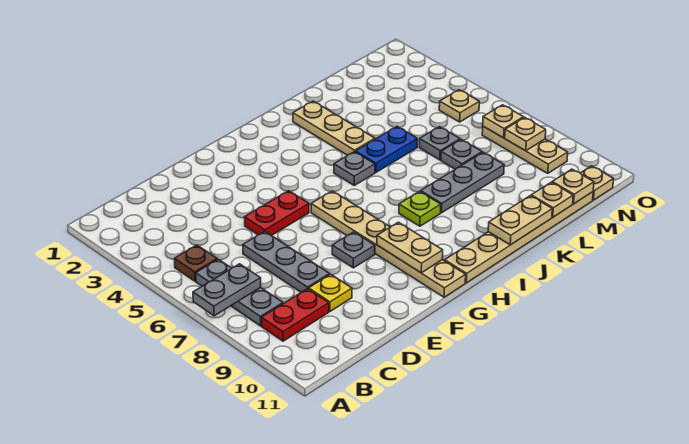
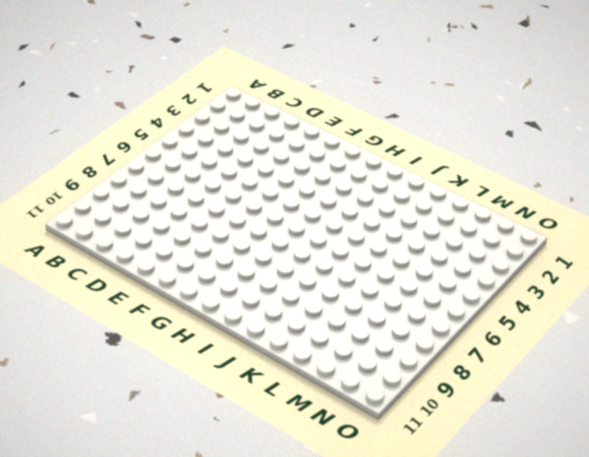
none -> brown 1x1 plate [174,245,217,281]
none -> grey 1x3 plate [196,259,283,326]
none -> red 1x2 plate [262,289,329,341]

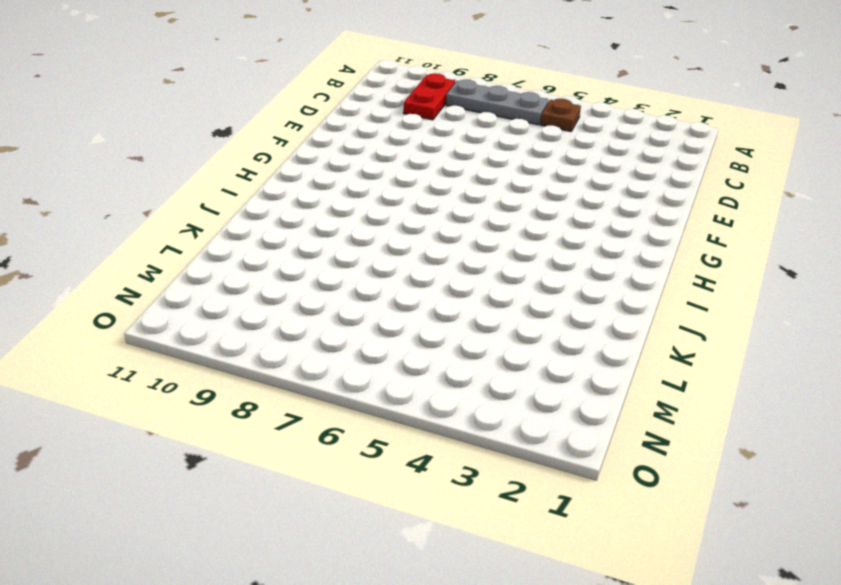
none -> grey 1x3 plate [243,231,330,292]
none -> yellow 1x1 plate [309,274,352,311]
none -> red 1x2 plate [245,191,309,236]

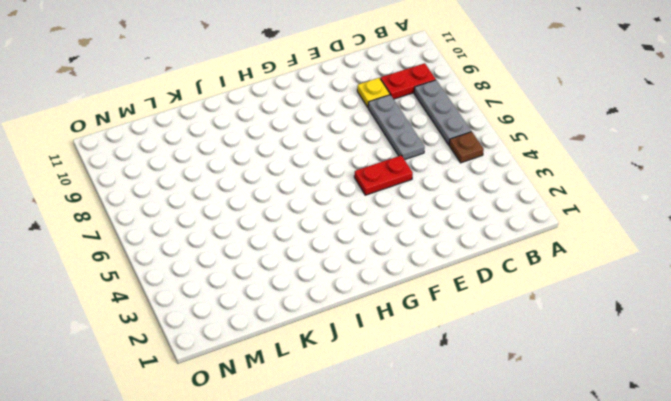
none -> grey 1x1 plate [332,232,375,268]
none -> tan 1x6 plate [311,191,466,297]
none -> tan 1x6 plate [445,192,593,283]

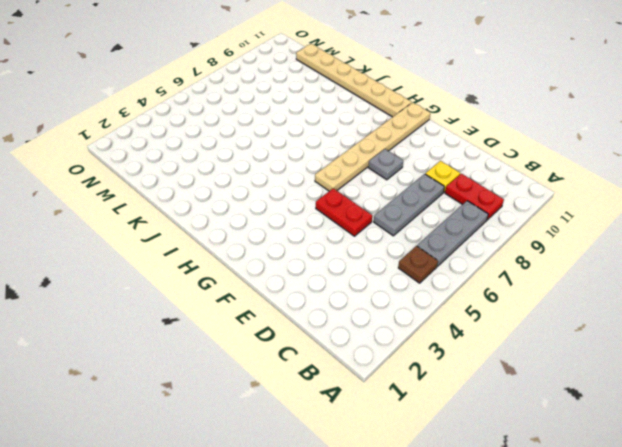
none -> grey 1x1 plate [334,152,375,185]
none -> lime 1x1 plate [399,191,441,226]
none -> tan 1x3 plate [293,101,375,155]

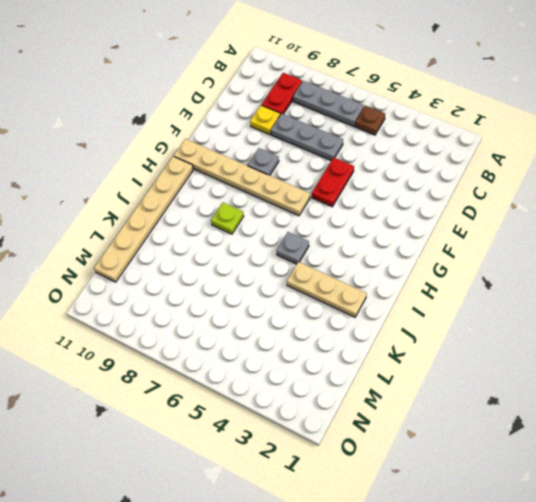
none -> blue 1x2 plate [356,127,417,173]
none -> grey 1x3 plate [421,152,504,213]
none -> grey 1x1 plate [419,127,460,160]

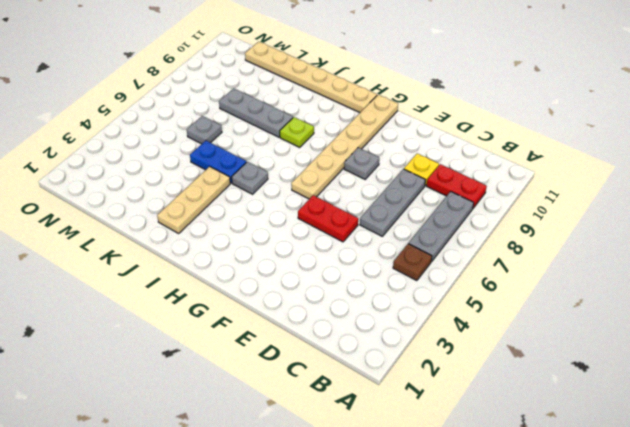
none -> grey 1x1 plate [441,140,482,169]
none -> tan 1x1 plate [439,90,479,122]
none -> tan 1x3 plate [482,126,568,173]

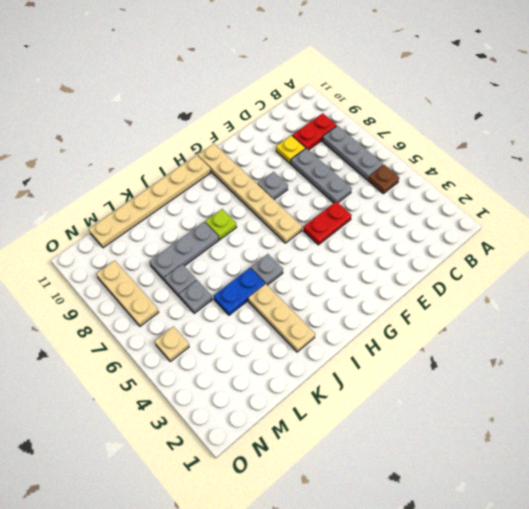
none -> tan 1x1 plate [581,166,613,200]
none -> grey 1x2 plate [193,264,261,316]
none -> tan 1x2 plate [377,222,443,273]

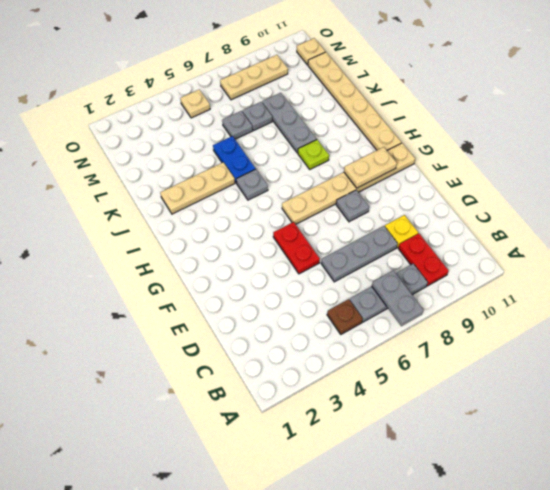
none -> tan 1x2 plate [488,196,552,245]
none -> tan 1x1 plate [531,182,573,217]
none -> tan 1x1 plate [552,169,594,204]

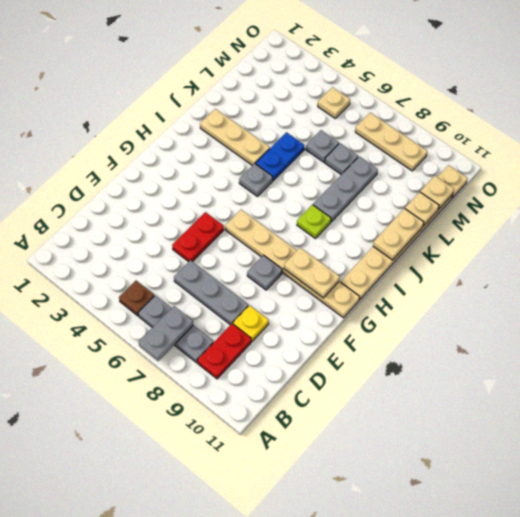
none -> tan 1x1 plate [483,105,523,138]
none -> tan 1x1 plate [505,117,546,151]

